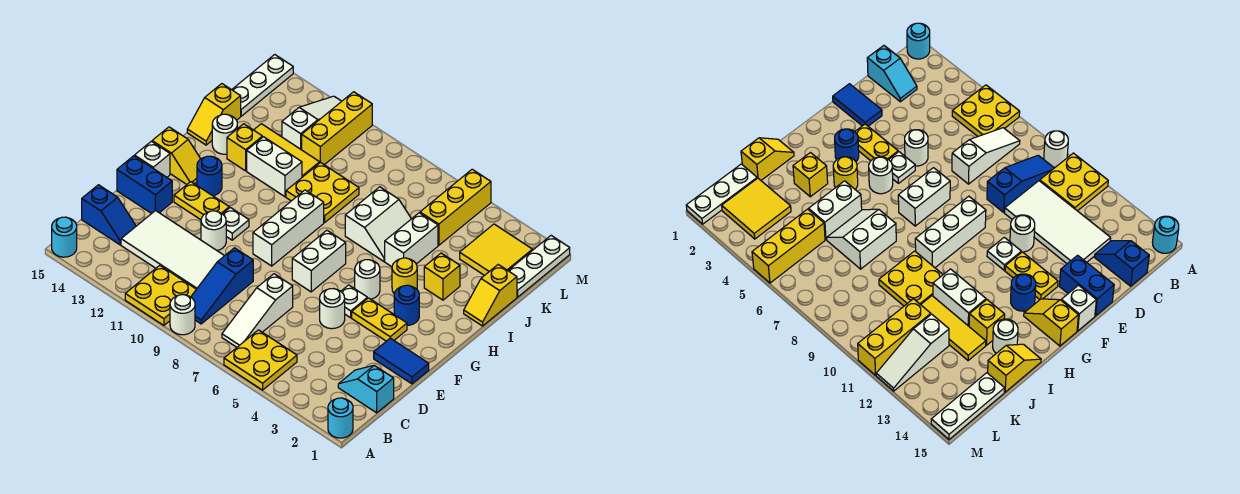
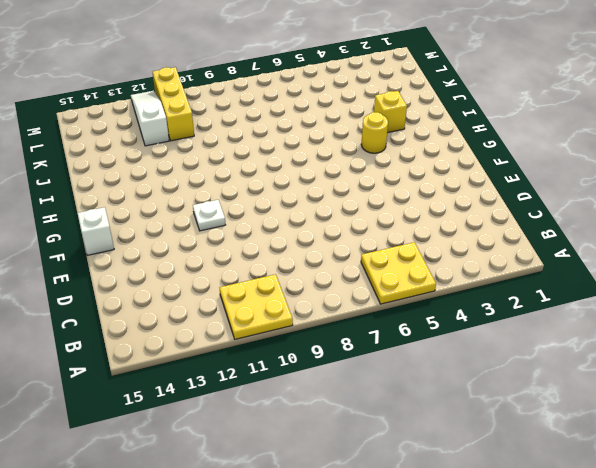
none -> cyan 1x1 round brick [328,398,353,438]
none -> white 1x1 round brick [170,295,195,335]
none -> cyan 1x1 round brick [52,217,77,257]
none -> white 1x3 slope [222,274,293,347]

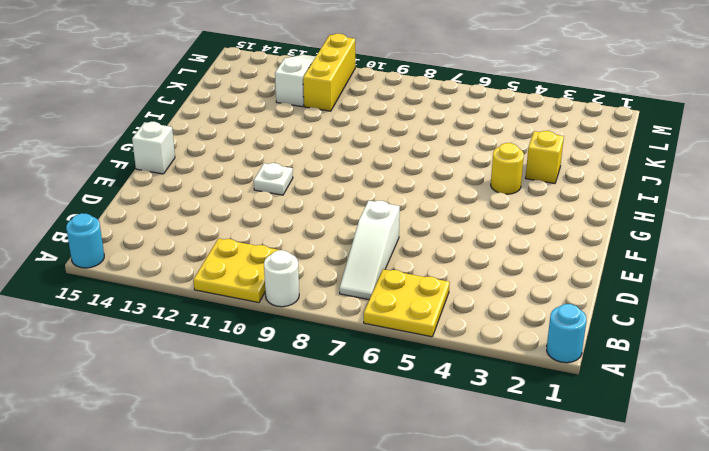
none -> blue 1x3 slope [191,248,253,324]
none -> cyan 1x2 slope [338,365,394,413]
none -> white 2x4 tile [121,210,224,289]
none -> blue 1x2 slope [82,185,136,245]

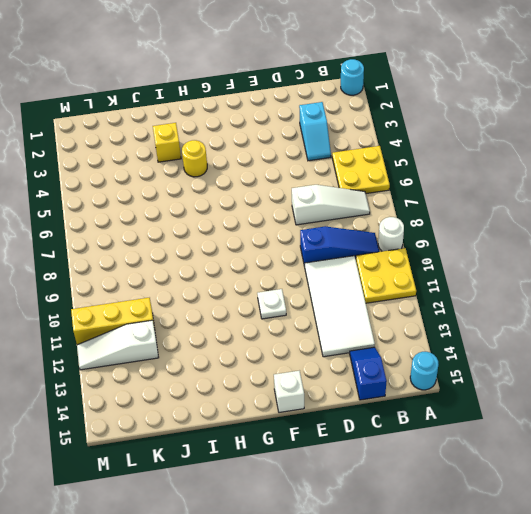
cyan 1x2 slope [299,102,331,161] -> cyan 1x2 slope moved to [338,365,394,413]
none -> blue 1x2 tile [374,338,429,384]
none -> white 1x1 round brick [320,289,345,329]
none -> white 1x1 round brick [201,211,226,251]
none -> blue 1x2 brick [117,156,172,214]

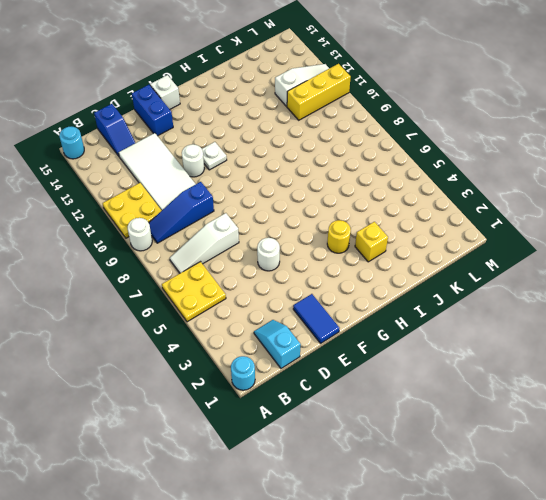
none -> yellow 1x2 plate [352,298,407,341]
none -> white 1x1 plate [341,285,367,318]
none -> white 1x2 brick [292,230,346,292]
none -> white 1x3 brick [253,190,324,266]

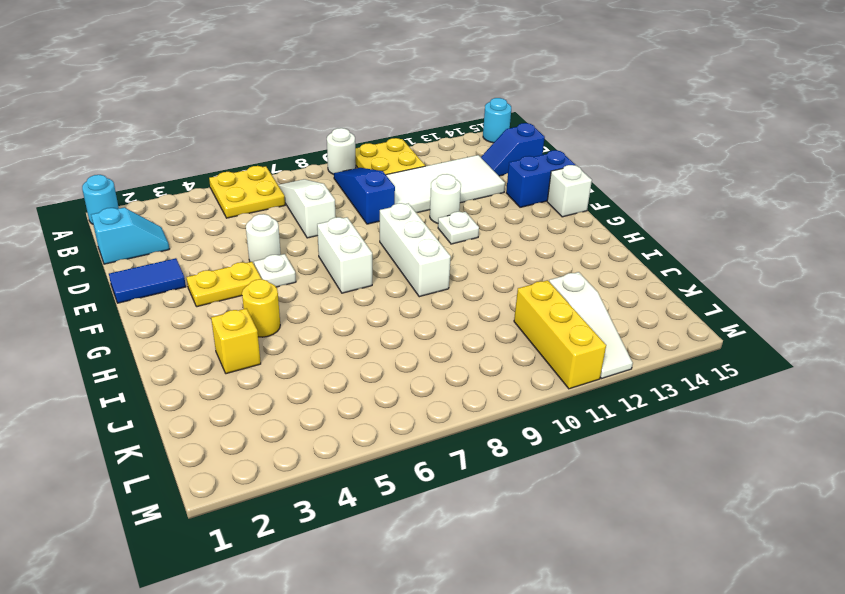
none -> yellow 1x2 plate [174,182,229,220]
none -> blue 1x1 round brick [394,285,419,325]
none -> white 1x1 round brick [355,260,380,299]
none -> blue 1x1 round brick [197,156,222,196]

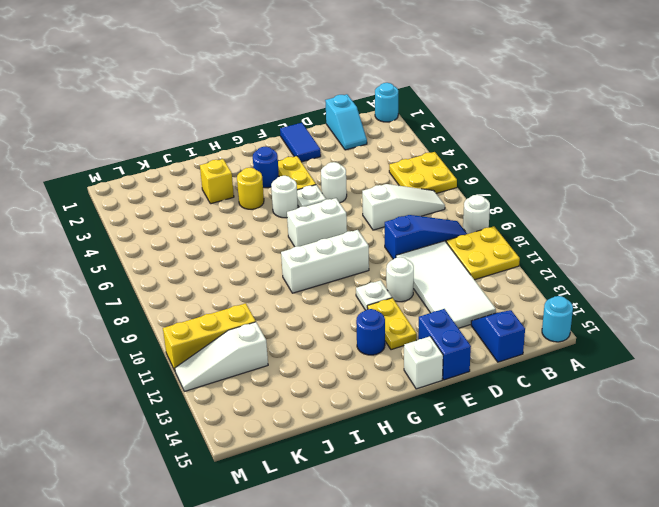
none -> yellow 1x2 slope [152,127,200,184]
none -> yellow 1x2 slope [464,265,517,326]
none -> white 1x2 brick [385,213,438,267]
none -> white 2x2 slope [345,187,411,261]

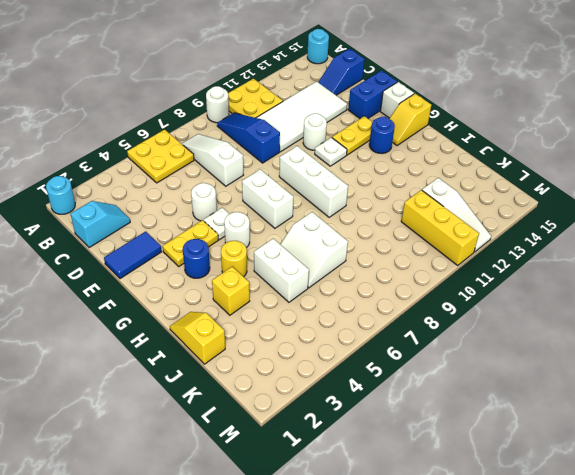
none -> yellow 2x2 plate [286,162,359,223]
none -> white 1x2 brick [247,137,302,197]
none -> yellow 1x1 brick [227,124,262,171]
none -> white 1x1 round brick [212,114,237,154]

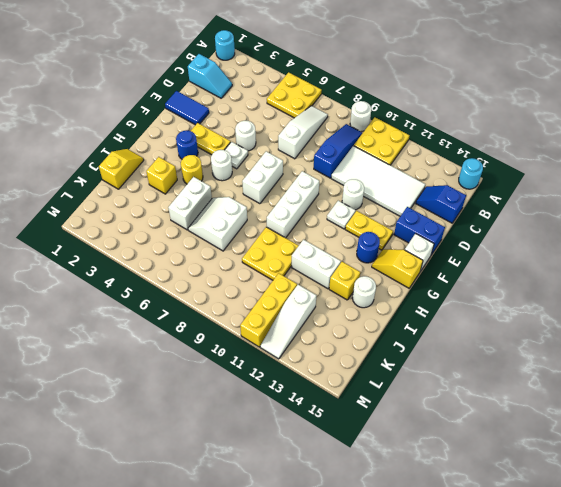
none -> yellow 1x2 slope [187,84,241,145]
none -> yellow 1x3 tile [254,124,320,177]
none -> white 1x3 plate [508,236,570,297]
none -> yellow 2x2 tile [460,224,532,275]

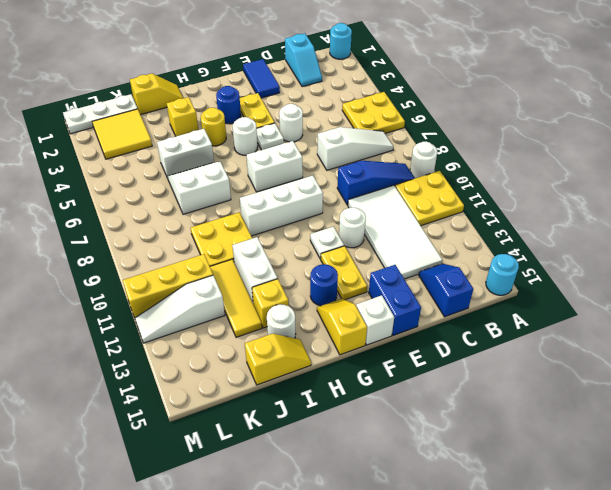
none -> yellow 1x3 brick [420,169,491,245]
none -> white 1x3 plate [232,55,293,116]

